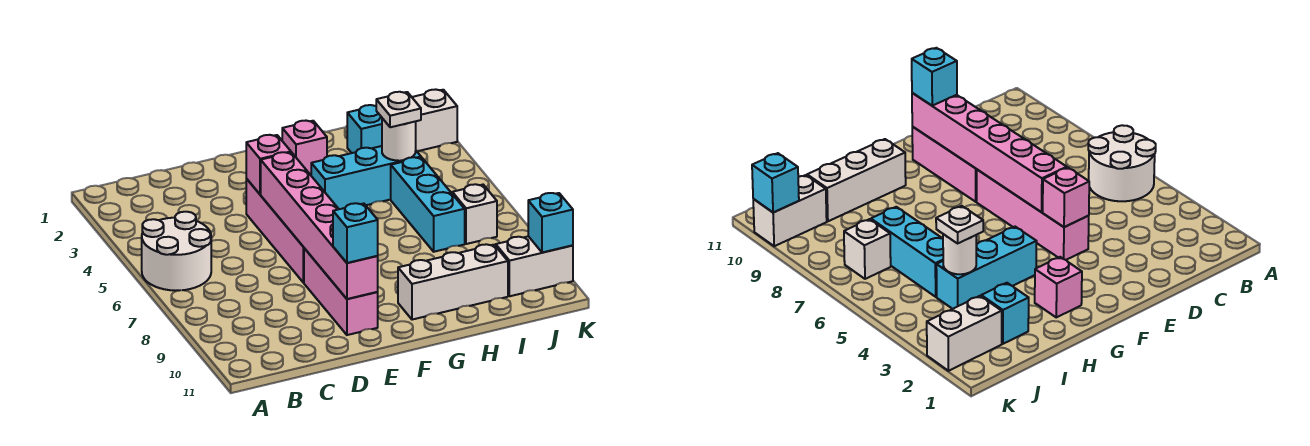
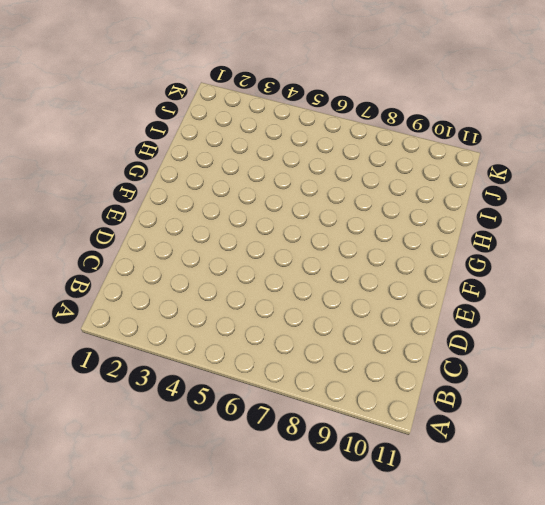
none -> white 2x2 round brick [142,212,211,291]
none -> pink 1x4 brick [246,179,304,283]
none -> pink 1x3 brick [304,248,378,335]

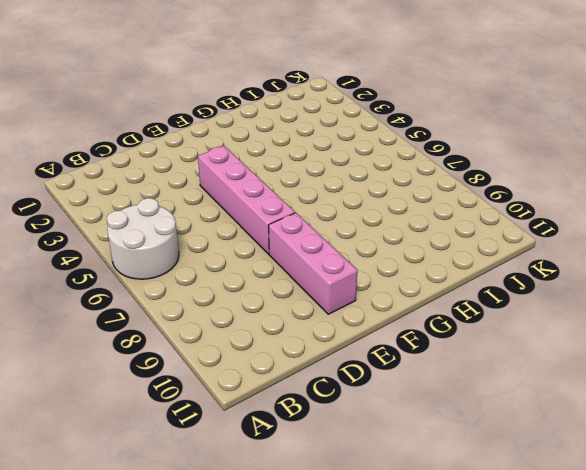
none -> pink 1x1 brick [282,121,327,175]
none -> cyan 1x3 brick [311,146,421,209]
none -> white 1x3 brick [398,244,508,320]

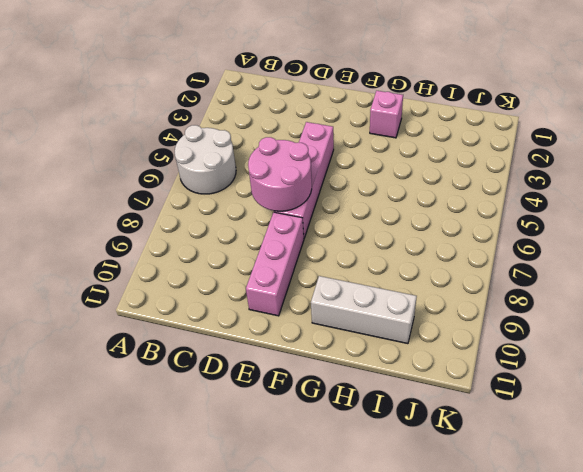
pink 2x2 round brick [248,137,312,211] -> pink 1x6 brick [261,152,378,299]
none -> cyan 1x3 brick [311,146,421,209]
none -> cyan 1x1 brick [347,105,382,153]
none -> cyan 1x3 brick [391,157,465,252]

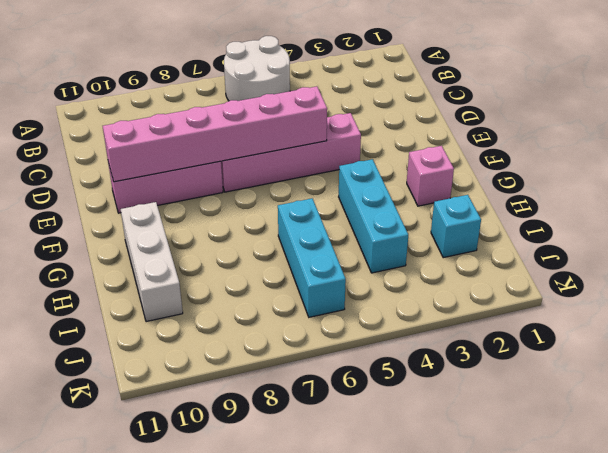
cyan 1x3 brick [278,198,346,317] -> cyan 1x3 brick turned to [391,157,465,252]
none -> white 1x2 brick [412,89,457,151]
none -> white 1x1 brick [452,184,497,244]
none -> white 1x2 brick [496,236,573,296]

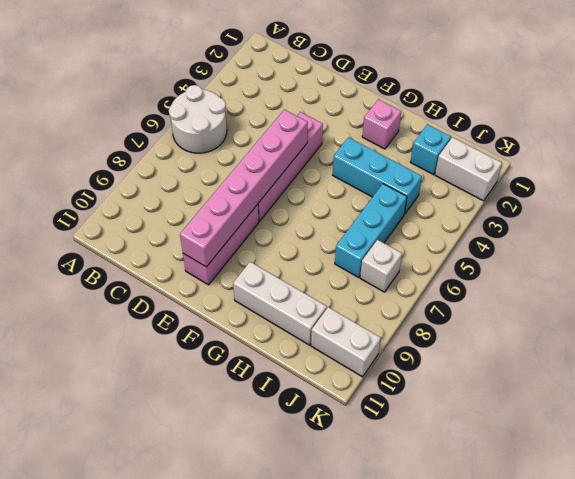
none -> pink 1x1 brick [246,135,291,194]
none -> white 1x1 round brick [382,118,416,161]
none -> cyan 1x1 brick [528,193,573,252]

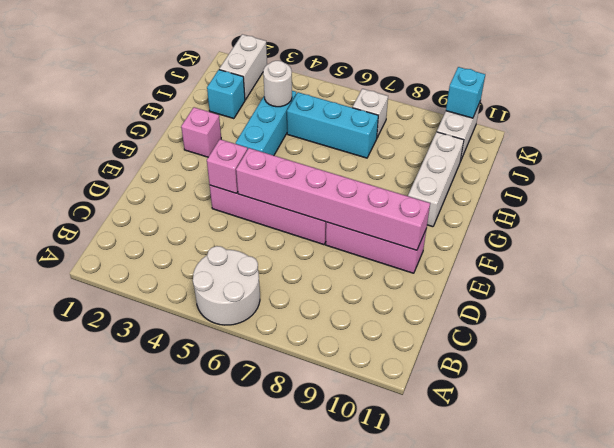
none -> cyan 1x1 brick [333,203,378,263]
none -> white 1x1 plate [376,92,421,127]

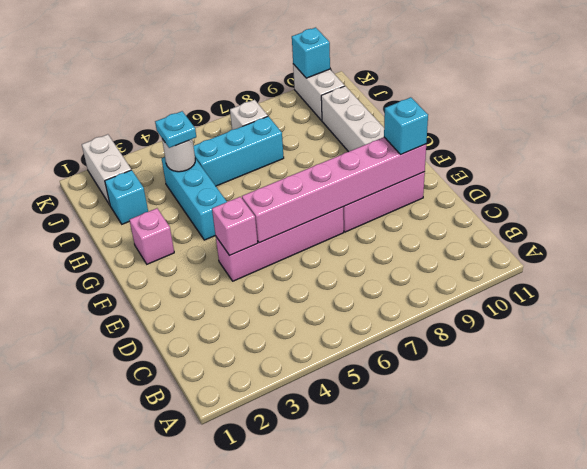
cyan 1x1 plate [155,111,196,148] -> white 1x1 plate [376,92,421,127]
none -> white 2x2 round brick [142,212,211,291]

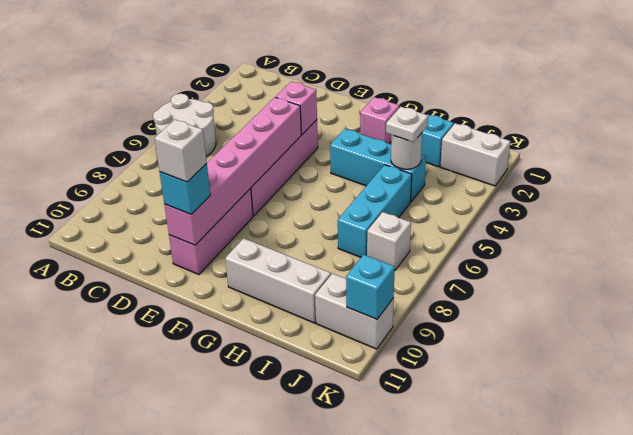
white 1x1 brick [155,120,207,182] -> none

